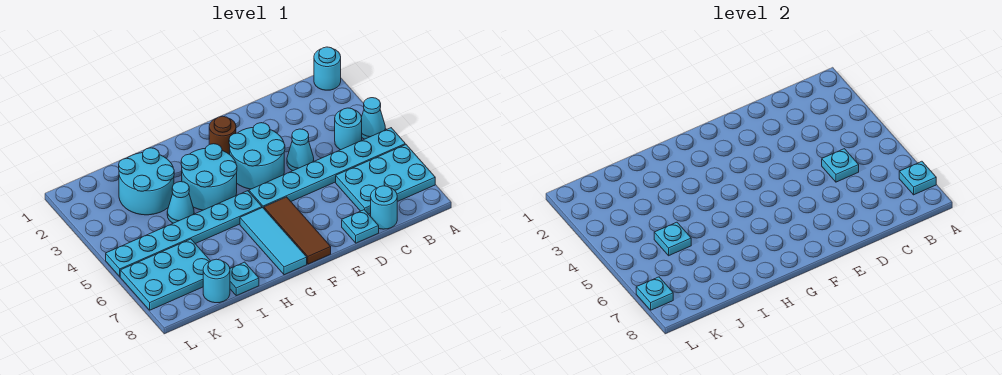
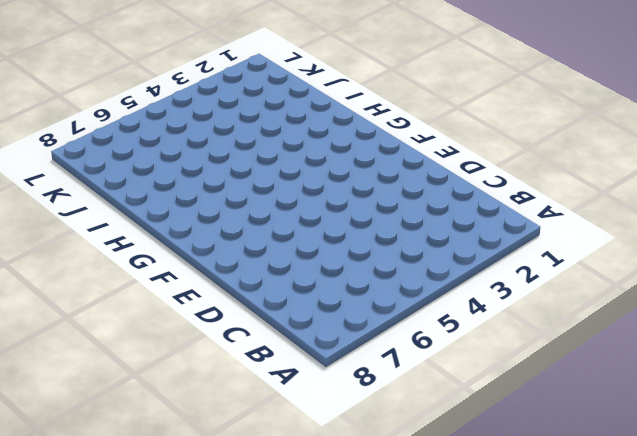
none -> cyan 1x1 round brick [314,47,341,90]
none -> cyan 1x1 cone [361,98,385,139]
none -> cyan 1x6 plate [249,128,405,208]

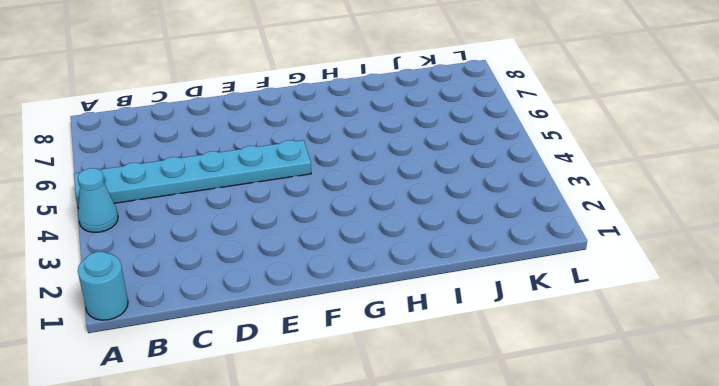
none -> cyan 2x3 plate [336,145,435,214]
none -> cyan 1x1 round brick [335,108,362,150]
none -> cyan 1x1 round brick [371,186,397,229]

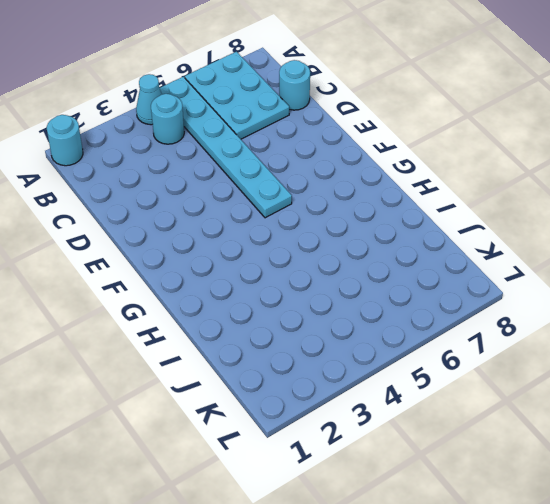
none -> cyan 1x1 cone [287,129,314,171]
none -> cyan 1x1 plate [342,210,379,243]
none -> cyan 2x2 round brick [229,123,285,189]

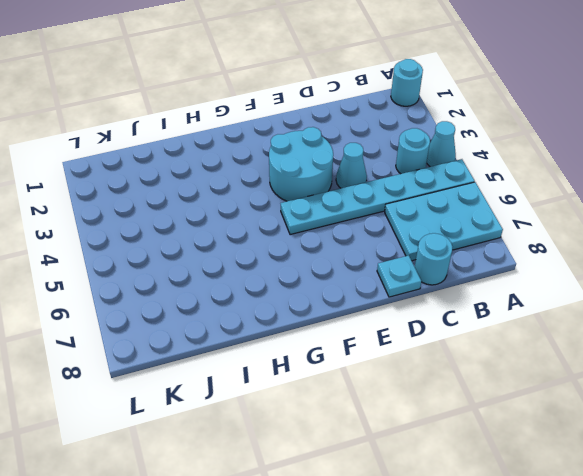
none -> brown 1x1 round brick [209,116,236,154]
none -> brown 1x3 tile [264,197,331,264]
none -> cyan 2x2 round brick [181,144,237,210]

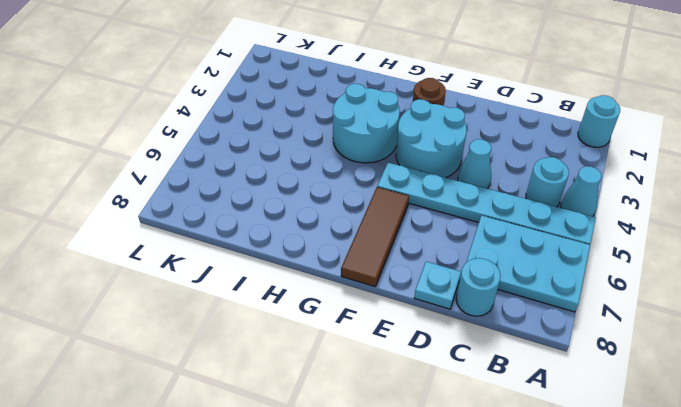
none -> cyan 1x6 plate [106,191,262,277]
none -> cyan 1x3 tile [240,208,307,275]
none -> cyan 2x2 round brick [119,148,174,215]

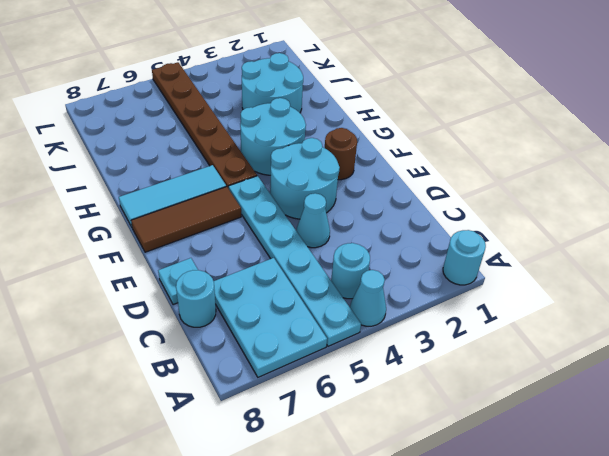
brown 1x6 plate [152,62,257,189] -> cyan 1x6 plate [106,191,262,277]
none -> cyan 1x1 cone [167,182,194,223]
none -> cyan 1x1 plate [230,262,259,296]
none -> cyan 2x3 plate [120,239,210,310]

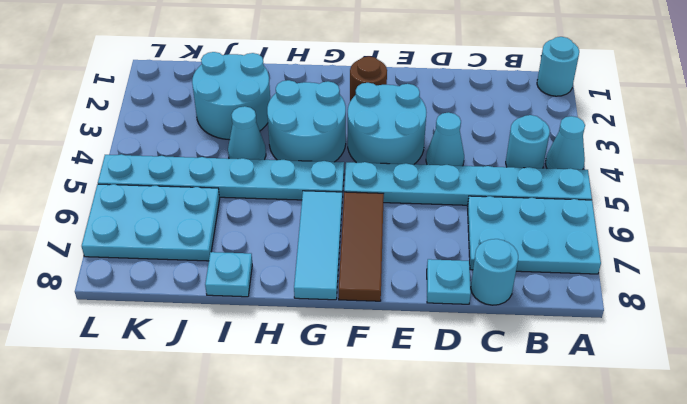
none -> cyan 1x1 round brick [203,259,230,303]
none -> cyan 1x1 plate [899,161,936,195]
none -> cyan 1x1 plate [822,149,859,182]

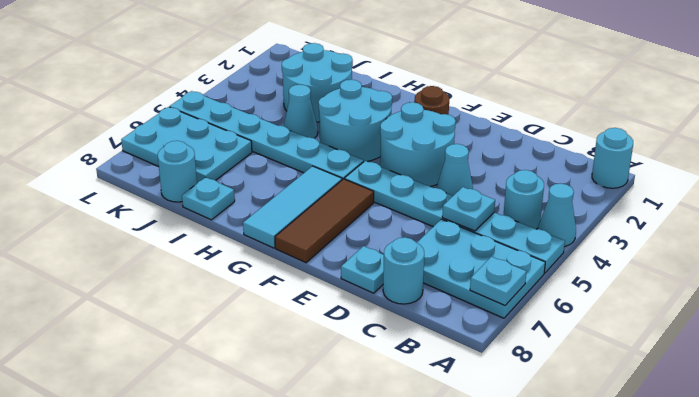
none -> cyan 1x1 plate [654,222,691,256]
none -> cyan 1x1 plate [636,277,673,310]

